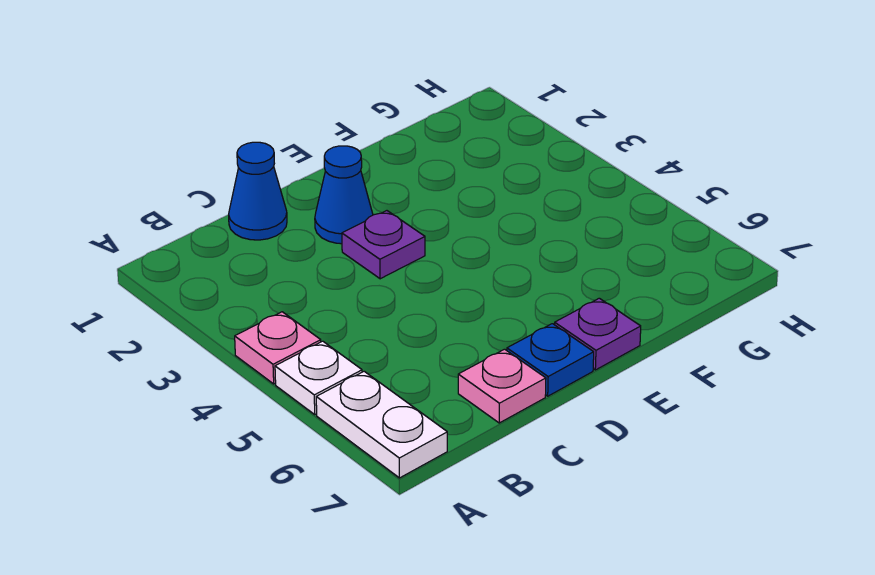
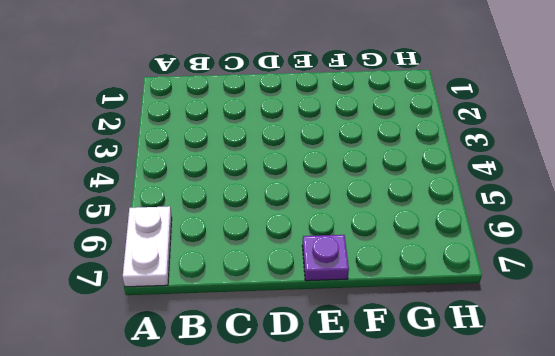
none -> pink 1x1 plate [235,312,321,384]
none -> white 1x1 plate [275,341,362,414]

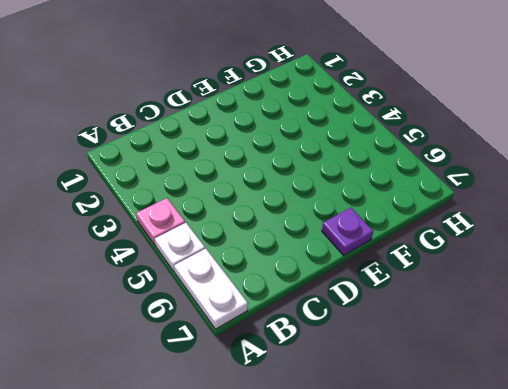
none -> blue 1x1 cone [229,142,287,240]
none -> pink 1x1 plate [458,349,546,423]

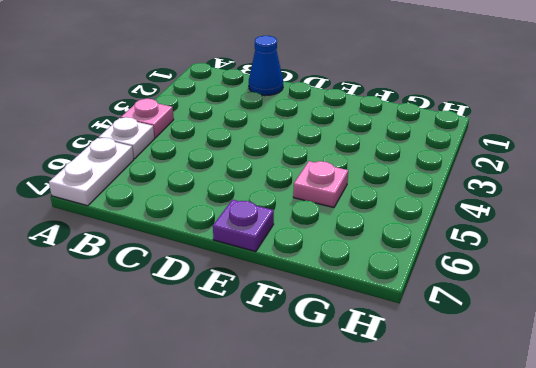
pink 1x1 plate [293,161,348,208] -> pink 1x1 plate moved to [458,349,546,423]
none -> blue 1x1 cone [315,146,373,244]
none -> purple 1x1 plate [342,211,425,279]

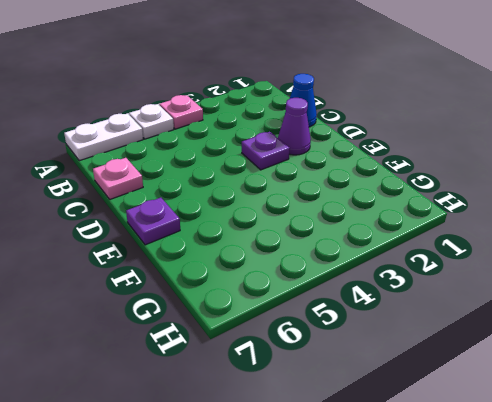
purple 1x1 cone [278,98,311,155] -> blue 1x1 cone [315,146,373,244]
none -> blue 1x1 plate [507,324,594,396]

